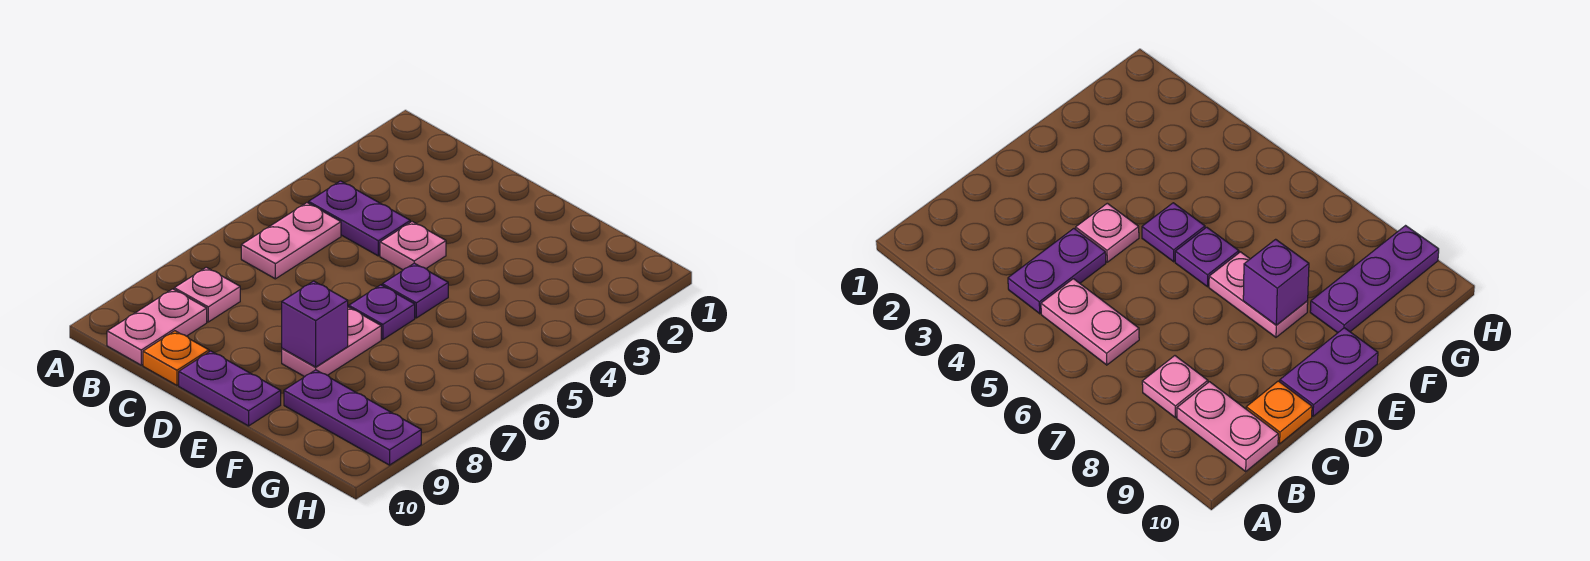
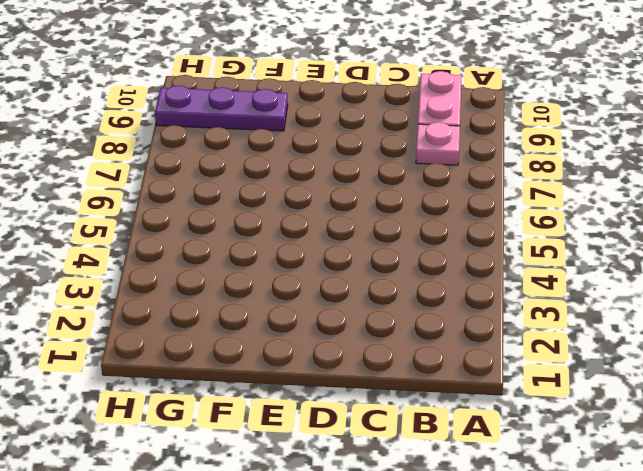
none -> purple 1x2 plate [309,181,410,256]
none -> pink 1x2 plate [241,203,341,279]
none -> orange 1x1 plate [143,331,209,385]

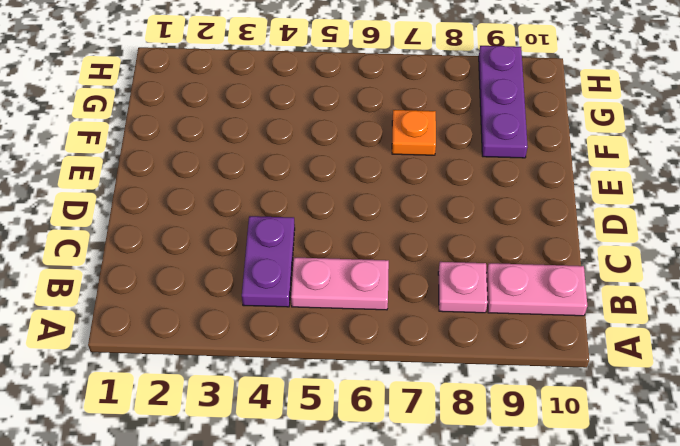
orange 1x1 plate [392,110,436,155] -> orange 1x1 plate moved to [143,331,209,385]
none -> pink 1x1 plate [380,222,446,270]
none -> purple 1x2 plate [179,351,281,426]
none -> purple 1x1 plate [382,263,448,318]

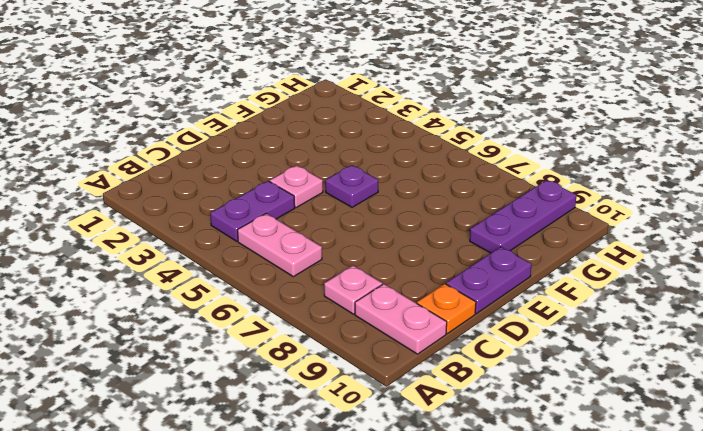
none -> purple 1x1 plate [349,285,415,340]
none -> pink 1x2 plate [282,307,381,377]
none -> purple 1x1 brick [282,281,348,367]

